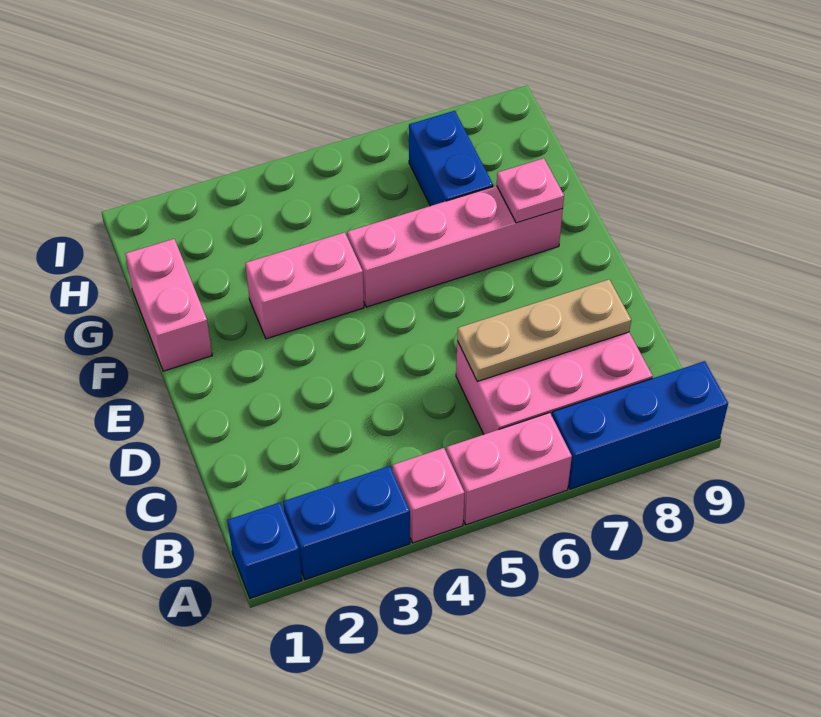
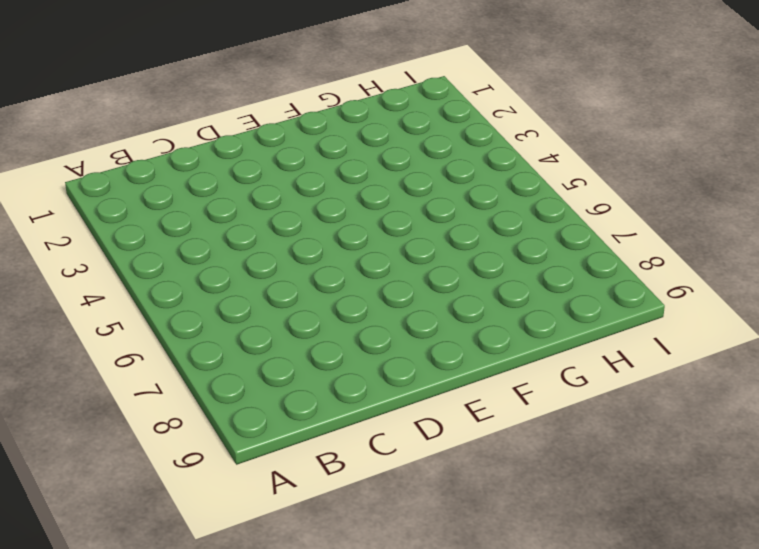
none -> blue 1x1 brick [227,502,302,598]
none -> blue 1x2 brick [283,466,410,580]
none -> pink 1x1 brick [393,448,464,543]

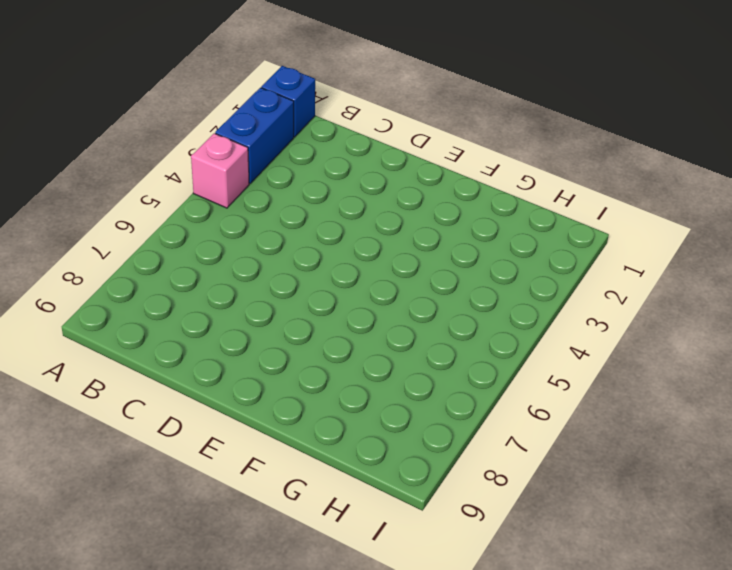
none -> pink 1x2 brick [446,413,572,525]
none -> blue 1x3 brick [552,361,728,489]
none -> pink 2x3 brick [456,332,653,434]

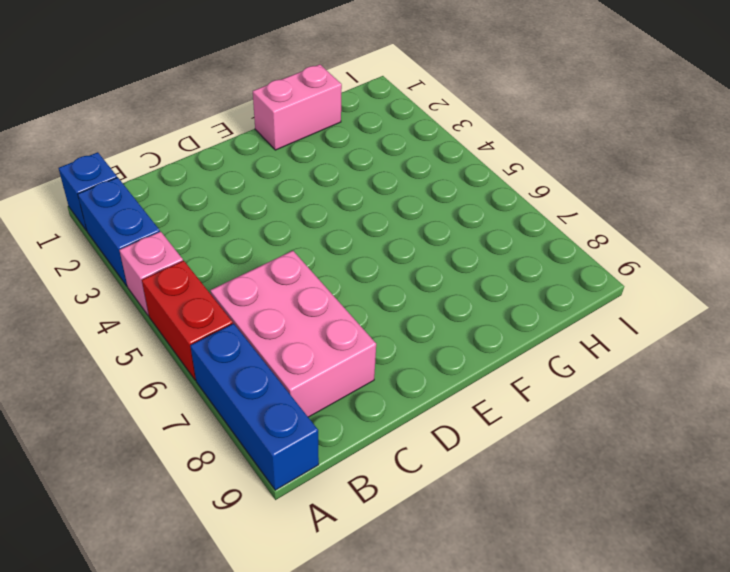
red 1x2 brick [142,261,233,380] -> pink 1x2 brick [446,413,572,525]
none -> pink 1x2 brick [245,232,364,339]
none -> pink 1x4 brick [347,186,563,307]
none -> blue 1x2 brick [409,111,493,206]

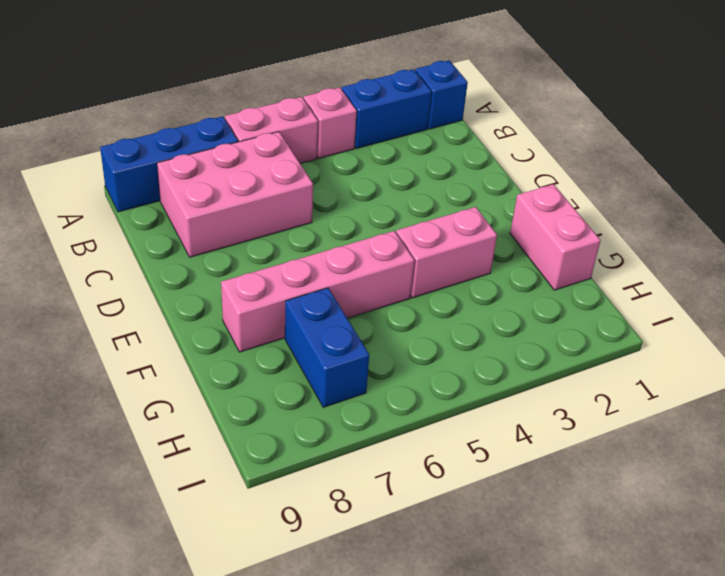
none -> tan 1x3 plate [457,279,631,381]
none -> pink 1x1 plate [497,158,564,223]

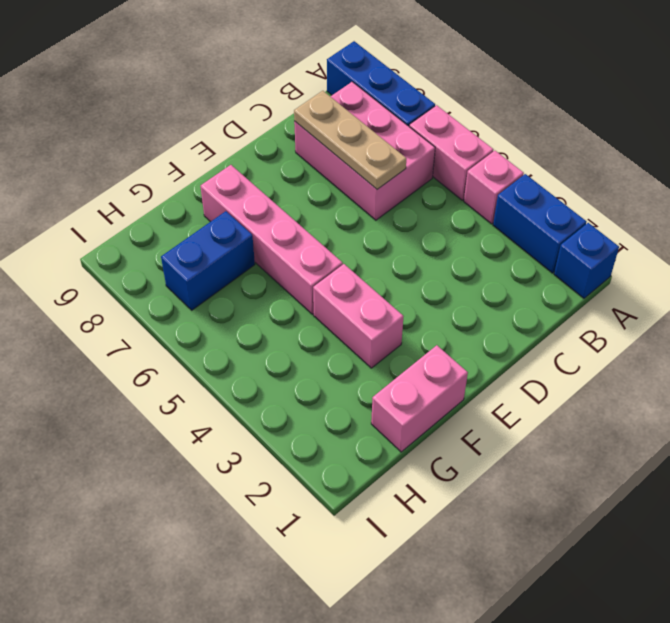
none -> pink 1x1 plate [497,158,564,223]

